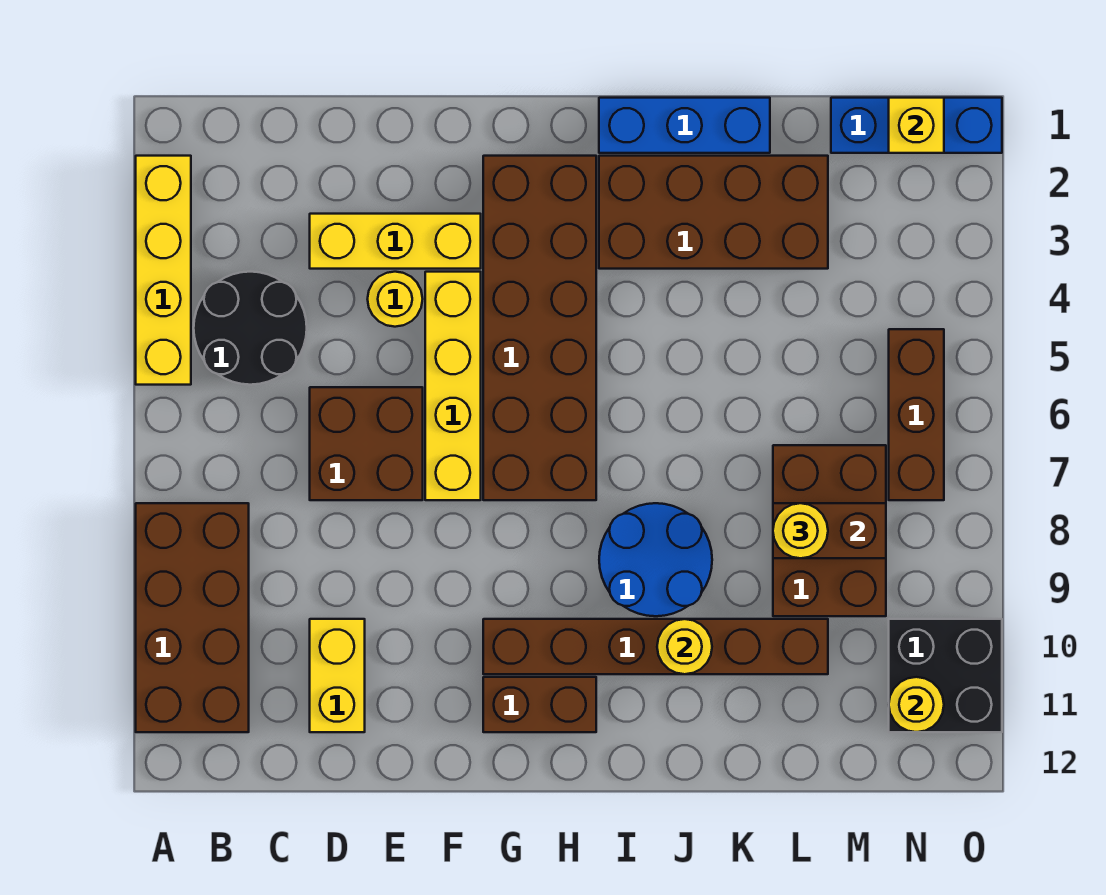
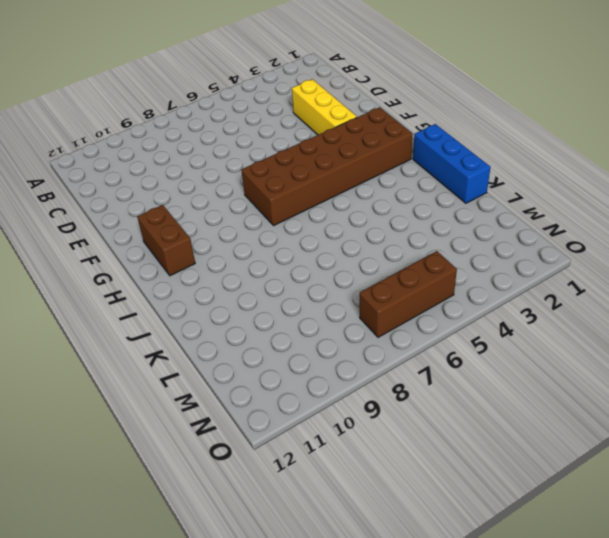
none -> yellow 1x4 brick [136,156,191,385]
none -> brown 2x4 brick [136,503,249,732]
none -> black 2x2 round brick [194,272,307,385]

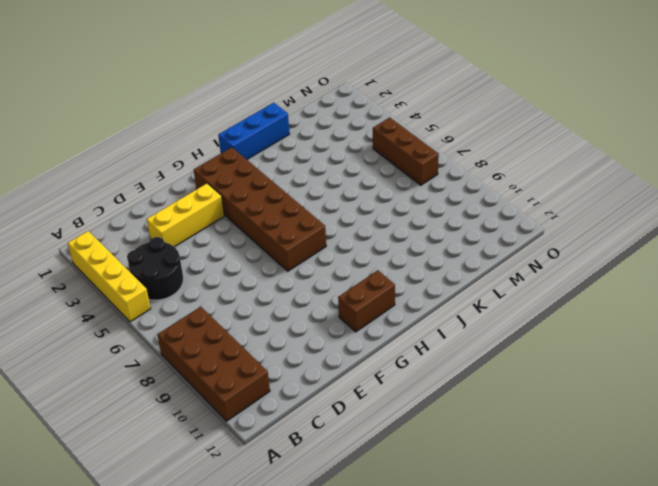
none -> brown 2x2 brick [310,387,423,500]
none -> yellow 1x2 brick [310,619,365,732]
none -> yellow 1x1 round brick [368,272,423,327]

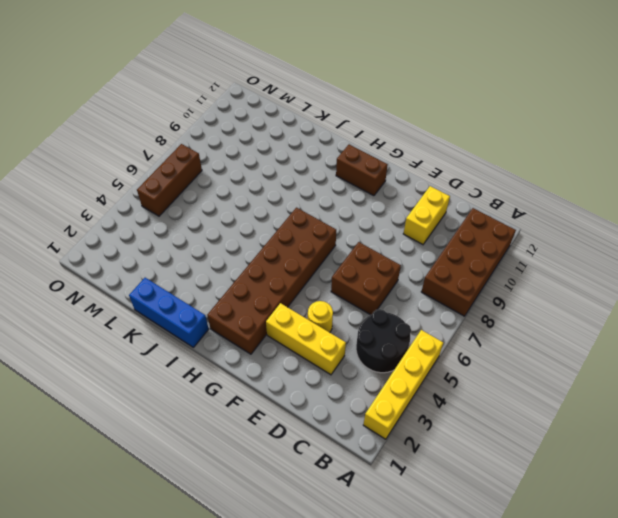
none -> yellow 1x4 brick [425,272,481,500]
none -> brown 1x6 brick [483,619,828,674]
none -> brown 2x4 brick [599,156,828,269]

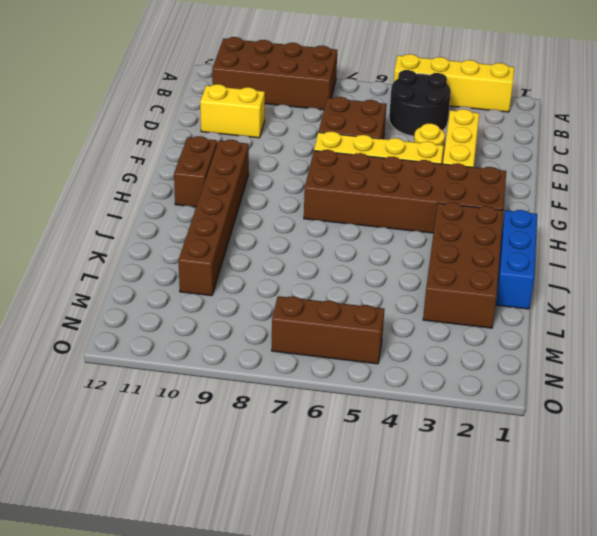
none -> blue 2x2 round brick [599,503,712,616]
none -> brown 2x3 brick [773,445,886,616]
none -> blue 1x3 brick [831,98,1002,153]

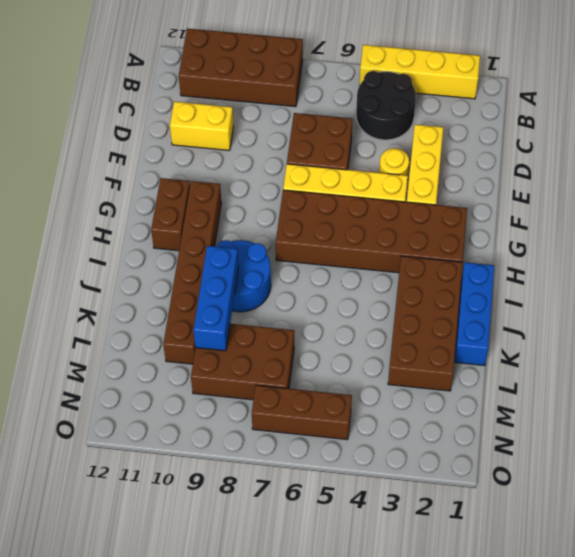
blue 1x3 brick [193,246,239,351] -> blue 1x3 brick moved to [831,98,1002,153]
none -> black 2x2 brick [889,619,1002,732]
none -> yellow 1x1 round brick [657,619,712,674]
none -> brown 1x2 brick [773,503,886,558]

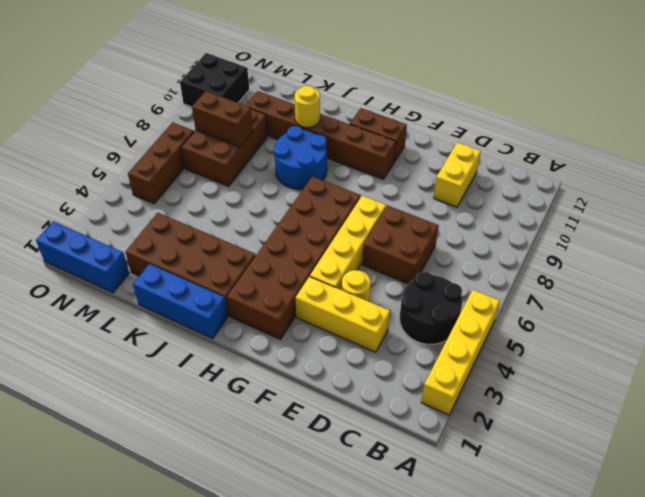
none -> brown 2x4 brick [136,503,249,732]
none -> yellow 1x1 brick [889,98,944,153]
none -> yellow 1x1 round brick [889,677,944,732]

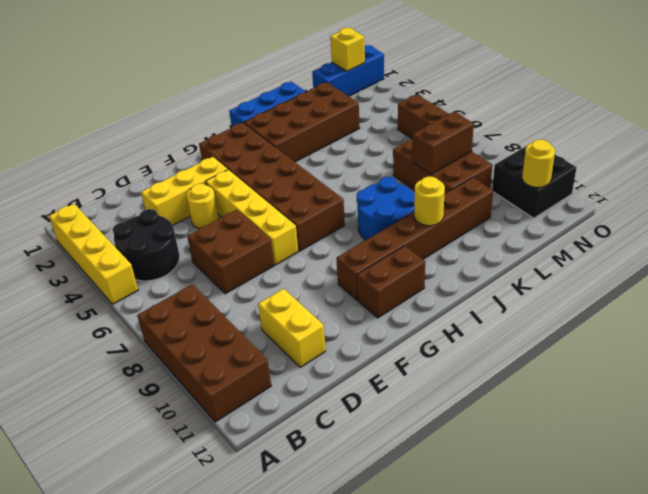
none -> yellow 1x1 round brick [773,503,828,558]

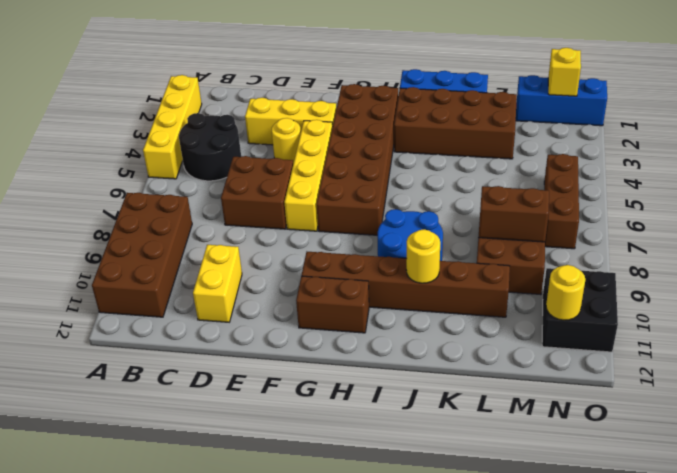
none -> yellow 1x1 round brick [773,503,828,558]

